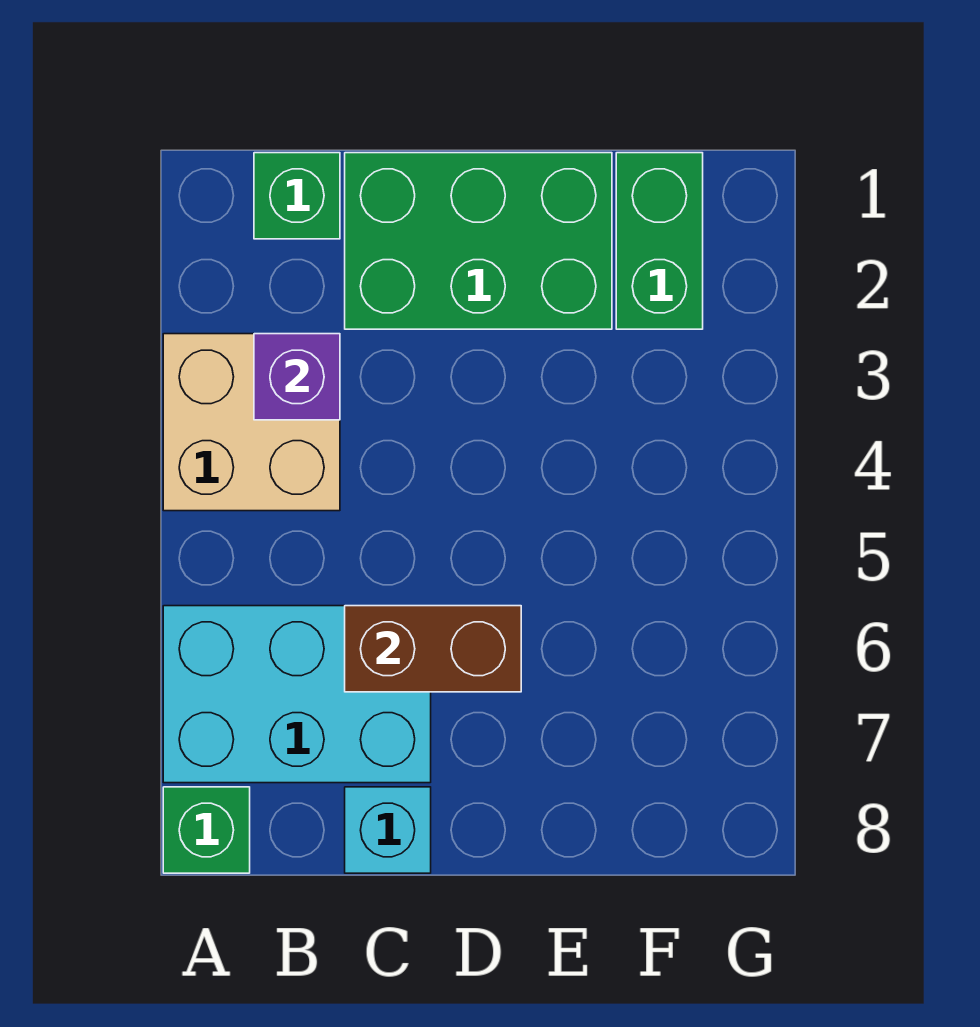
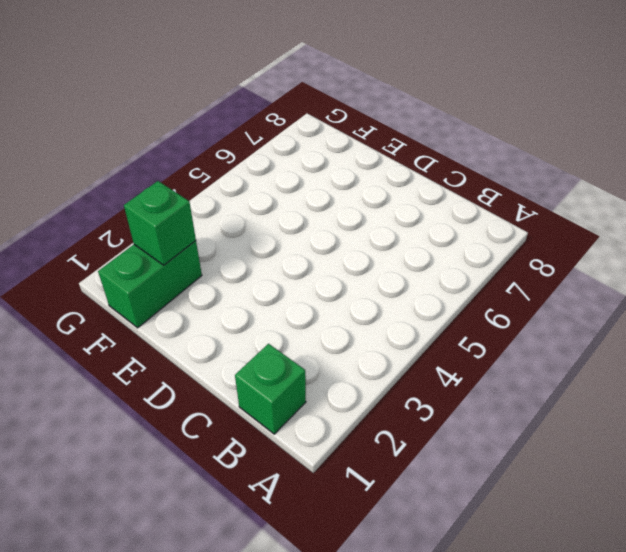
green 1x1 brick [124,181,196,265] -> green 1x1 brick moved to [163,787,250,873]
none -> tan 2x2 brick [163,334,340,511]
none -> cyan 2x3 brick [163,606,431,783]

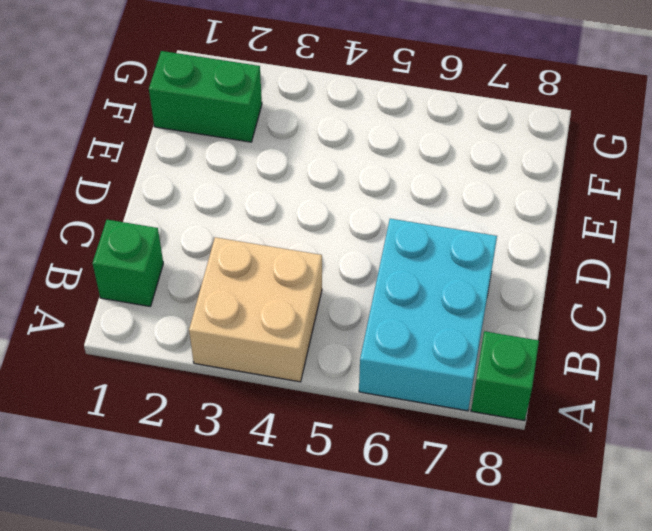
none -> green 2x3 brick [345,153,612,329]
none -> cyan 1x1 brick [345,787,431,873]

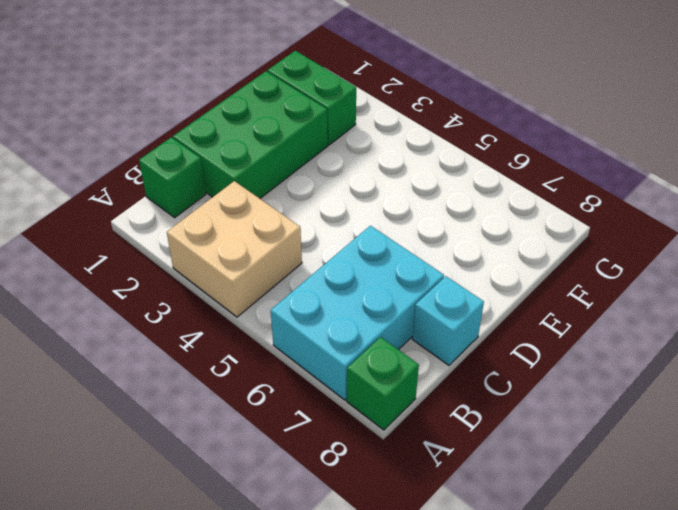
none -> purple 1x1 brick [254,334,340,420]
none -> brown 1x2 brick [345,606,521,692]

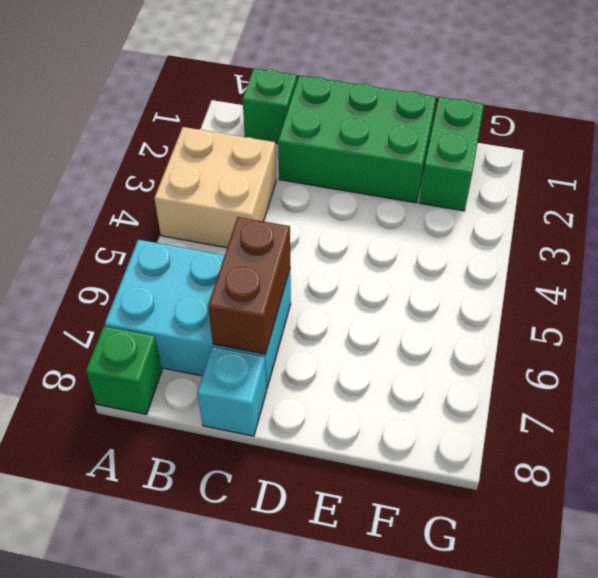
brown 1x2 brick [208,217,290,354] -> brown 1x2 brick turned to [345,606,521,692]
none -> purple 1x1 brick [254,334,340,420]

